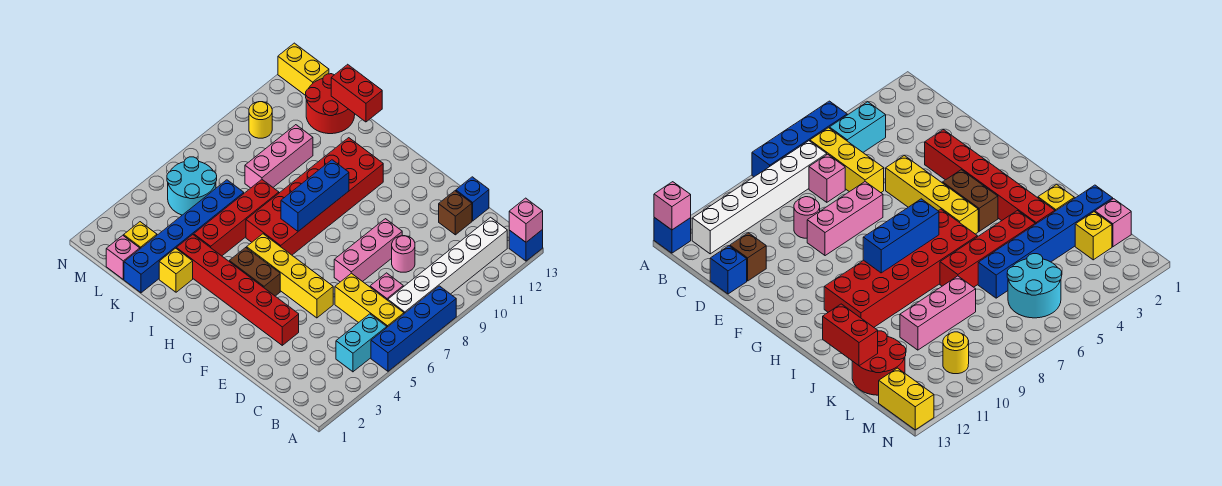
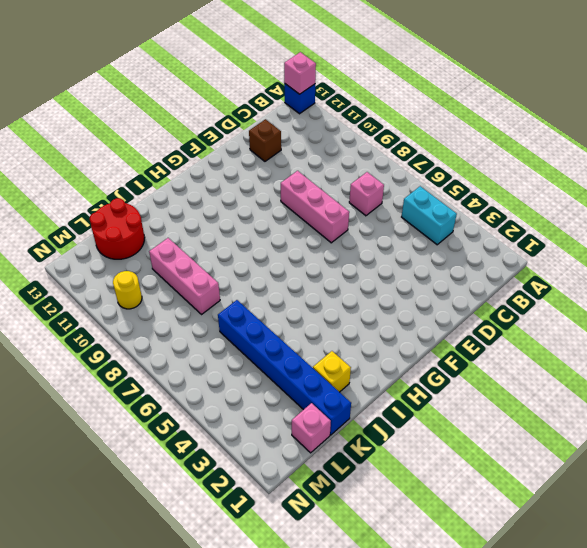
none -> blue 1x4 brick [371,286,456,371]
none -> yellow 1x3 brick [335,273,404,327]
none -> white 1x6 brick [388,217,507,314]

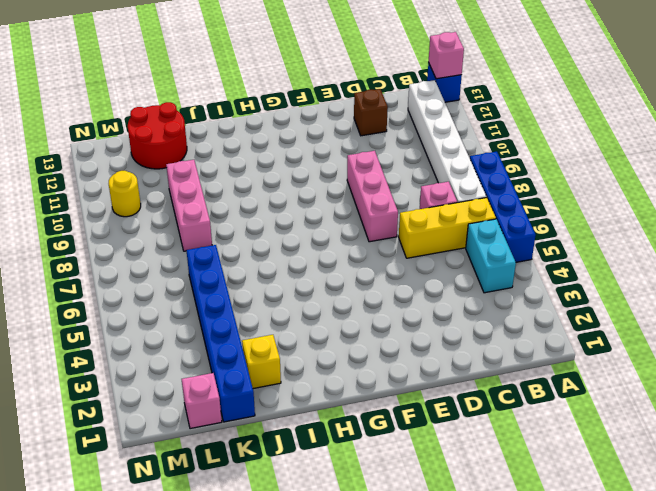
none -> pink 1x1 round brick [392,236,415,272]
none -> blue 1x1 brick [456,177,489,221]
none -> red 1x6 brick [176,235,299,345]

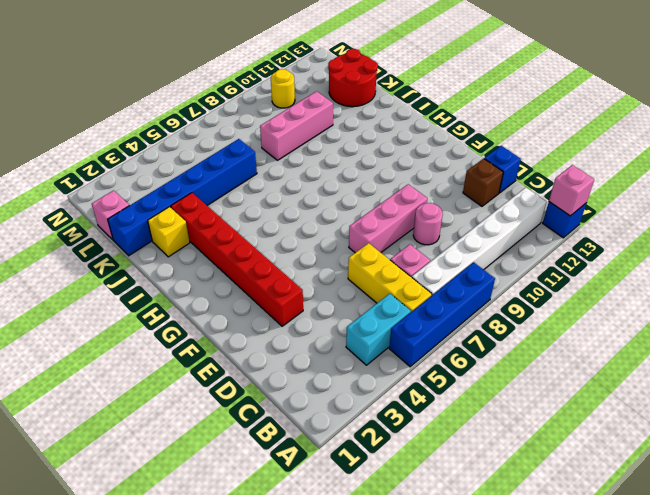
none -> yellow 1x4 brick [247,234,333,318]
none -> brown 1x2 brick [229,248,280,296]
none -> red 2x6 brick [246,138,383,255]

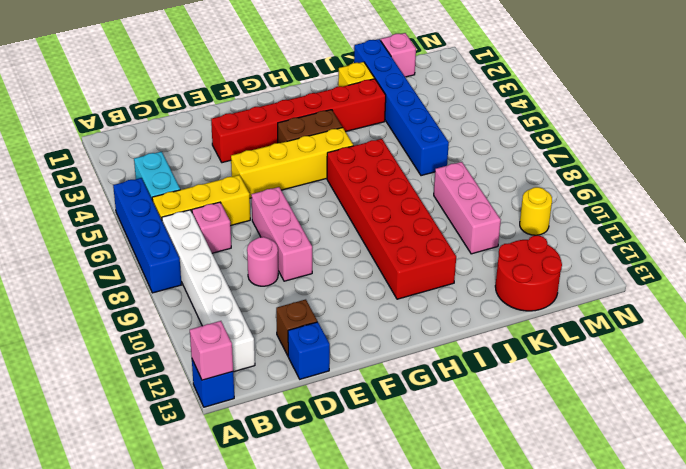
none -> red 1x4 brick [194,180,279,256]
none -> yellow 1x1 brick [124,222,157,249]
none -> cyan 2x2 round brick [167,157,217,215]

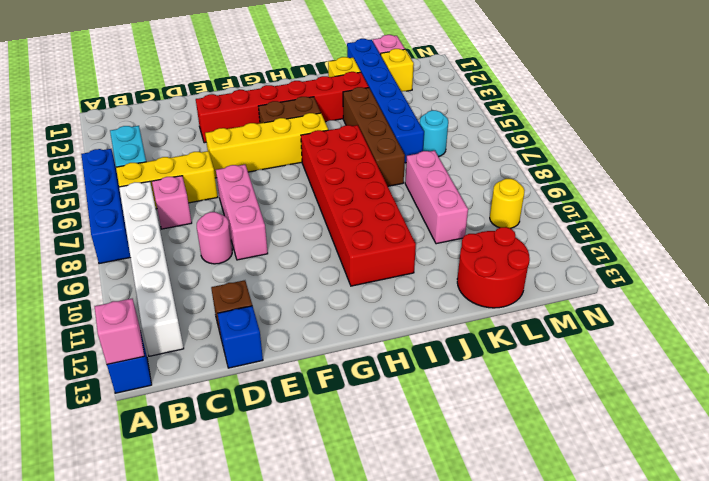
brown 1x4 brick [343,87,405,186] -> red 1x4 brick [194,180,279,256]
cyan 1x1 round brick [420,110,448,157] -> cyan 2x2 round brick [167,157,217,215]
none -> yellow 1x2 brick [278,43,329,96]
none -> blue 1x3 brick [281,160,349,231]
none -> red 1x2 brick [331,64,382,122]

